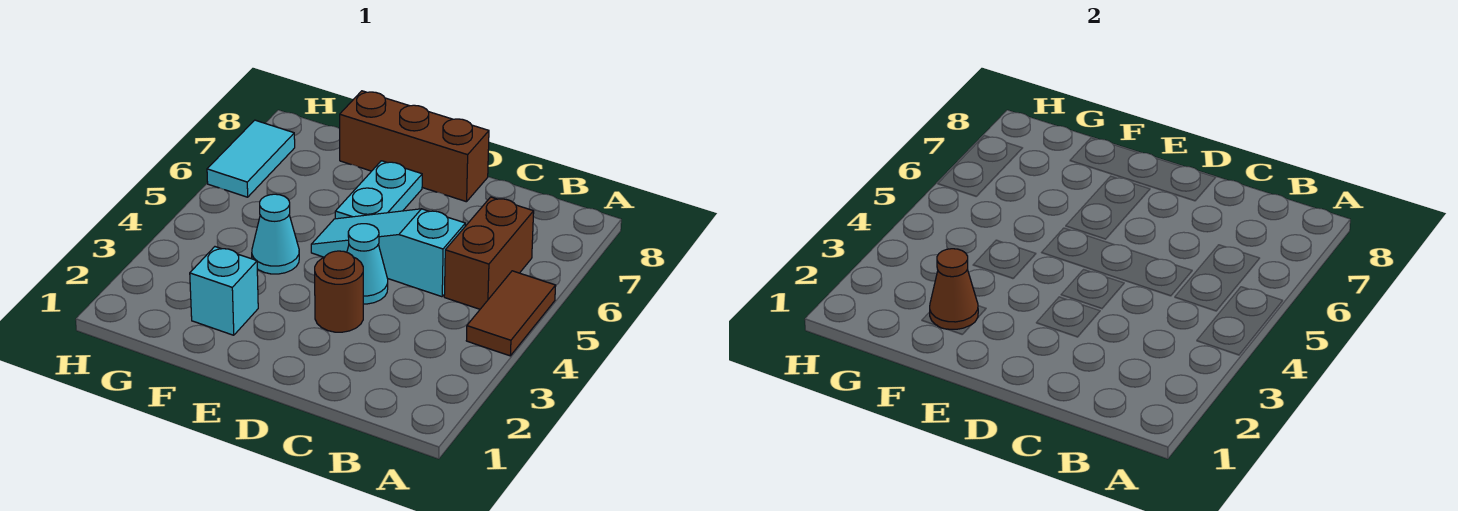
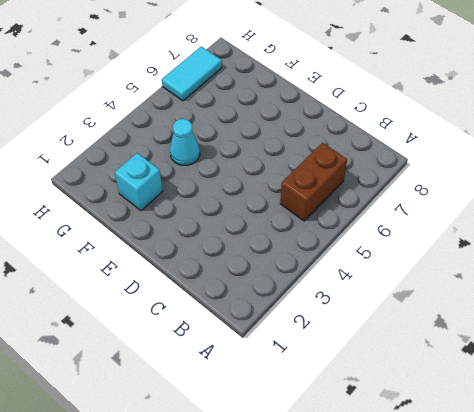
none -> brown 1x2 tile [466,271,556,356]
none -> cyan 1x3 slope [311,209,465,297]

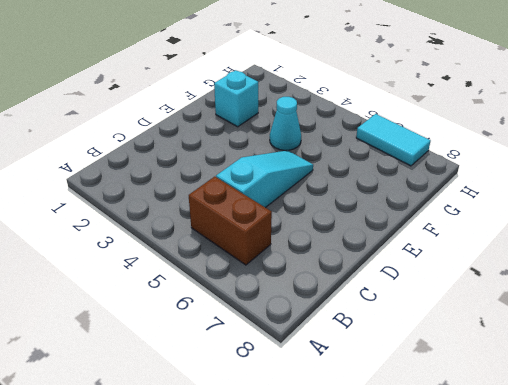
none -> brown 1x2 tile [466,271,556,356]
none -> brown 1x1 round brick [315,251,363,332]

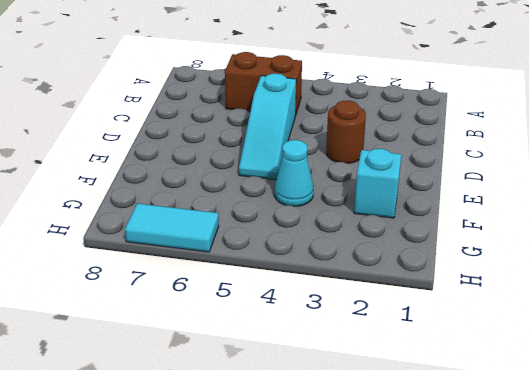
none -> brown 1x2 tile [466,271,556,356]
none -> cyan 1x1 cone [347,224,388,304]

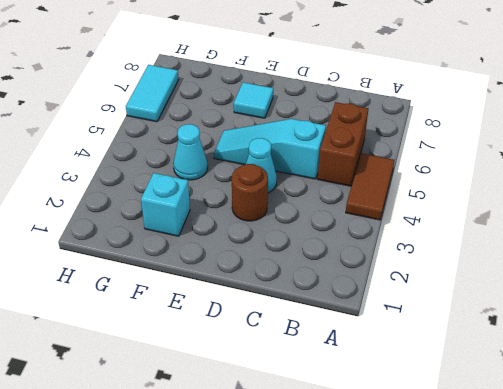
cyan 1x1 tile [234,82,273,118] -> cyan 1x2 plate [335,161,422,219]
none -> brown 1x3 brick [340,91,489,202]
none -> brown 1x1 cone [930,249,978,329]

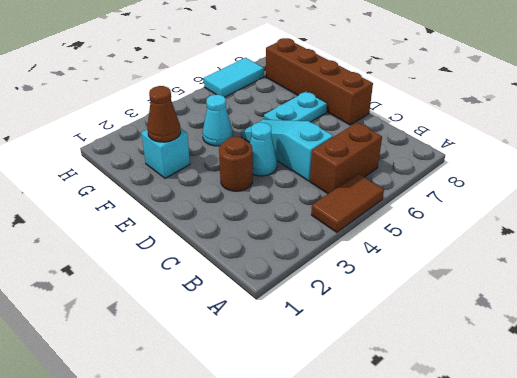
brown 1x4 brick [266,38,373,125] -> brown 1x3 brick [340,91,489,202]

